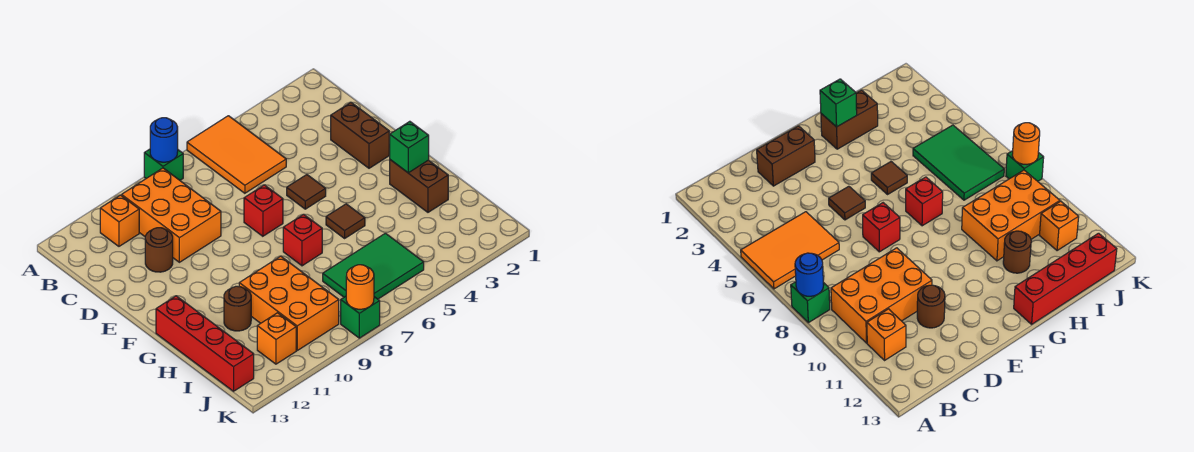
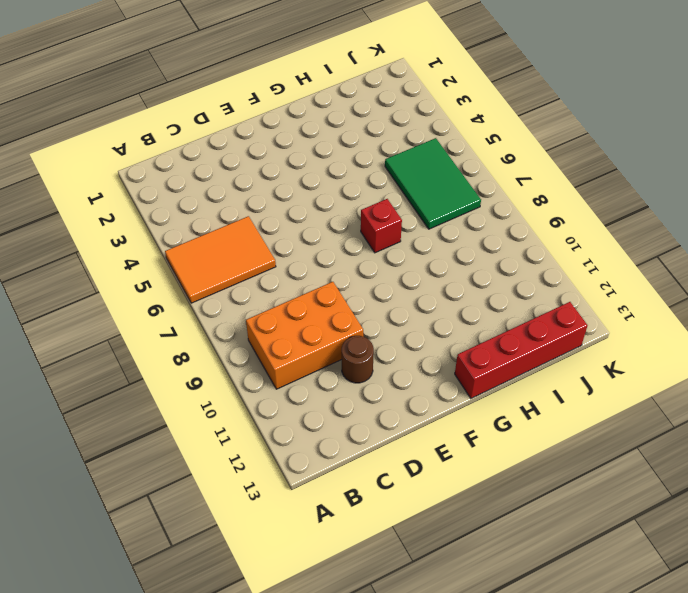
none -> green 1x1 brick [144,149,183,180]
none -> orange 1x1 brick [100,195,139,246]
none -> brown 1x2 brick [331,102,389,168]

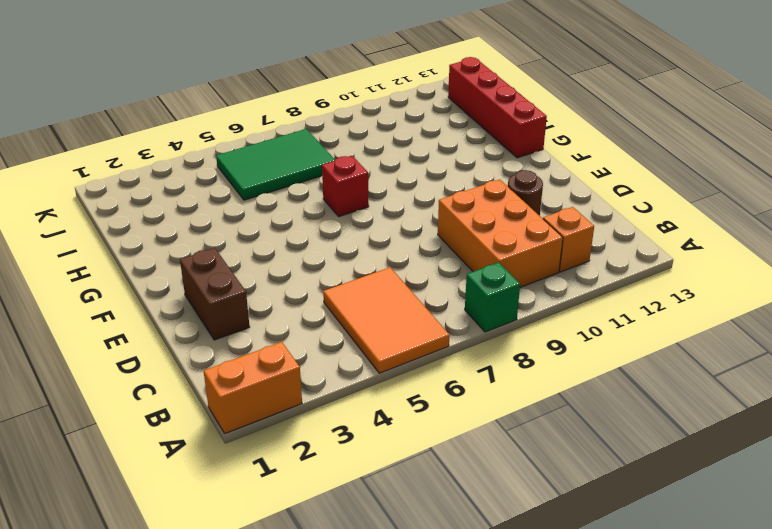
orange 1x2 brick [204,342,302,434] -> none
none -> brown 1x1 tile [287,175,326,209]
none -> red 1x1 brick [244,185,283,236]
none -> brown 1x2 brick [390,160,448,212]

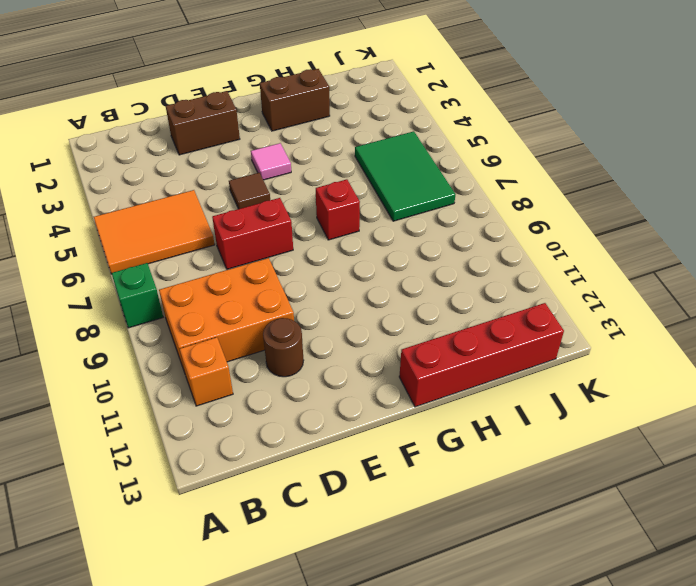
red 1x2 brick [212,198,293,269] -> red 1x1 brick [244,185,283,236]
pink 1x1 tile [251,143,291,180] -> none
none -> brown 1x1 tile [326,204,365,238]
none -> orange 2x3 brick [239,256,339,350]
none -> brown 1x1 round brick [224,286,251,331]

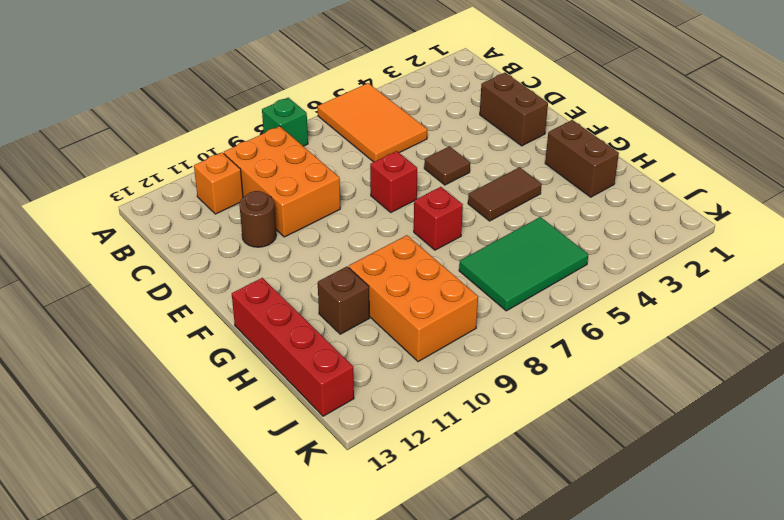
brown 1x2 tile [468,167,542,221] -> brown 1x1 tile [326,204,365,238]
brown 1x1 brick [318,267,369,334] -> brown 1x1 round brick [224,286,251,331]
none -> orange 1x1 brick [257,313,296,364]
none -> green 1x1 brick [341,296,380,338]
none -> blue 1x1 round brick [150,118,178,162]

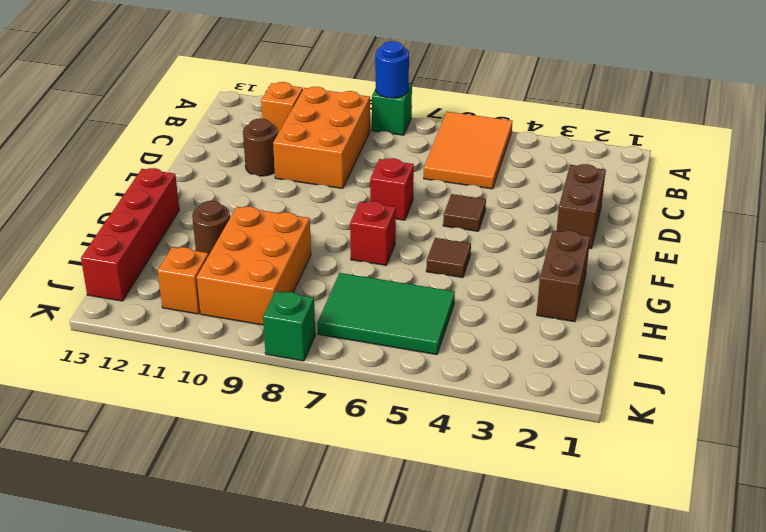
none -> green 1x1 brick [389,121,429,173]
none -> orange 1x1 round brick [346,265,374,309]

